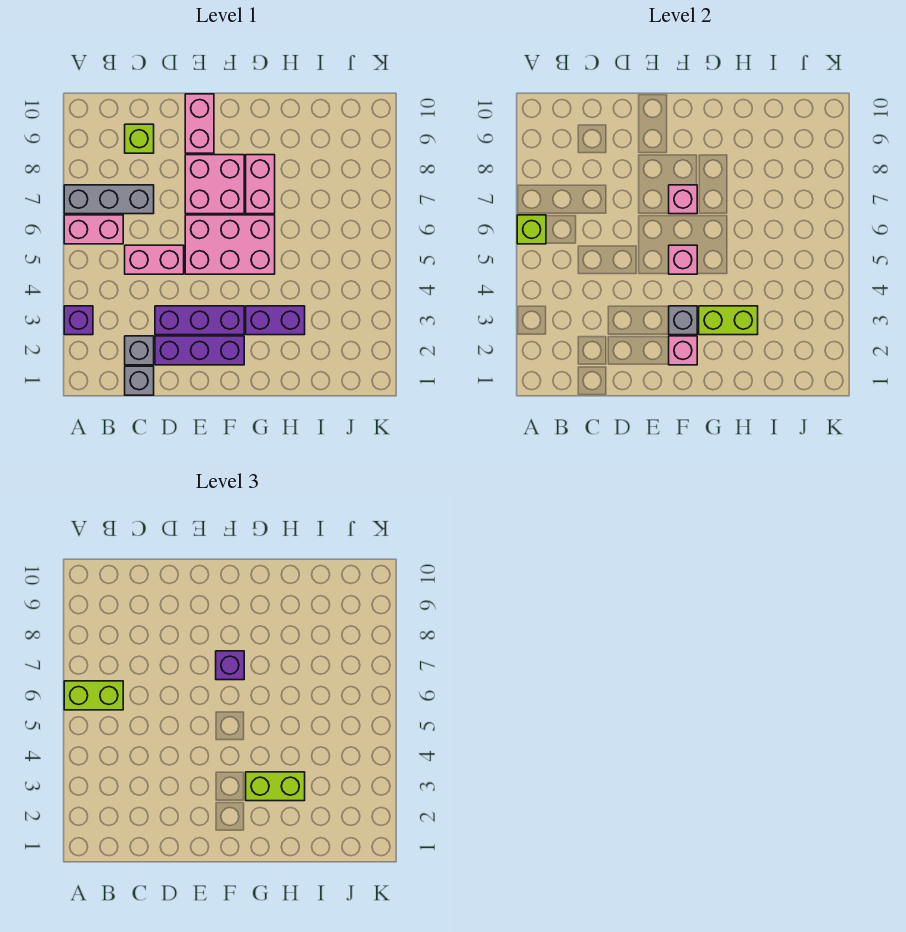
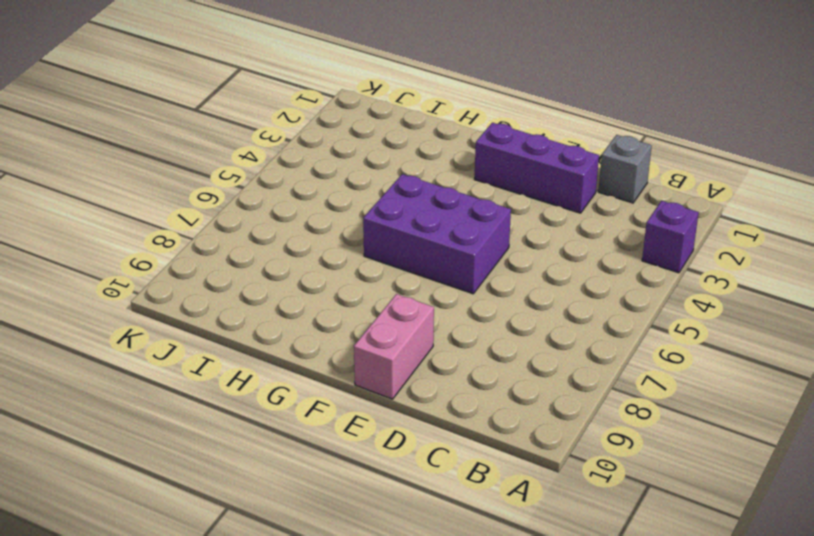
purple 2x3 brick [363,174,511,294] -> pink 2x3 brick [185,215,275,274]
none -> pink 1x2 brick [64,215,123,244]
none -> grey 1x3 brick [64,185,154,214]
none -> grey 1x1 brick [125,336,154,365]

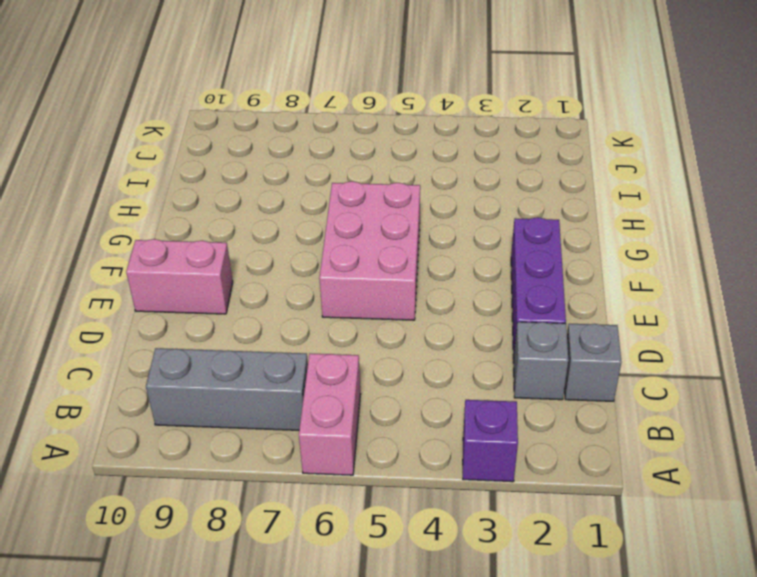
grey 1x3 brick [146,348,308,430] -> grey 1x3 brick turned to [64,185,154,214]
none -> pink 1x2 brick [125,245,184,274]
none -> lime 1x1 brick [125,124,154,153]
none -> purple 1x3 brick [155,306,244,335]

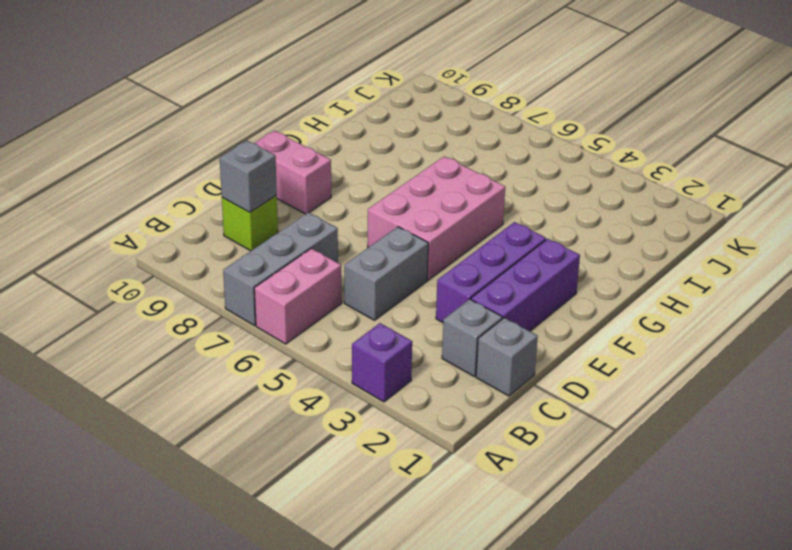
grey 1x2 brick [344,227,428,320] -> pink 1x2 brick [125,245,184,274]
grey 1x1 brick [220,141,277,212] -> grey 1x1 brick moved to [669,306,697,335]
none -> pink 2x2 brick [185,155,244,214]
none -> purple 1x2 brick [246,306,305,335]
none -> pink 1x2 brick [246,155,275,214]

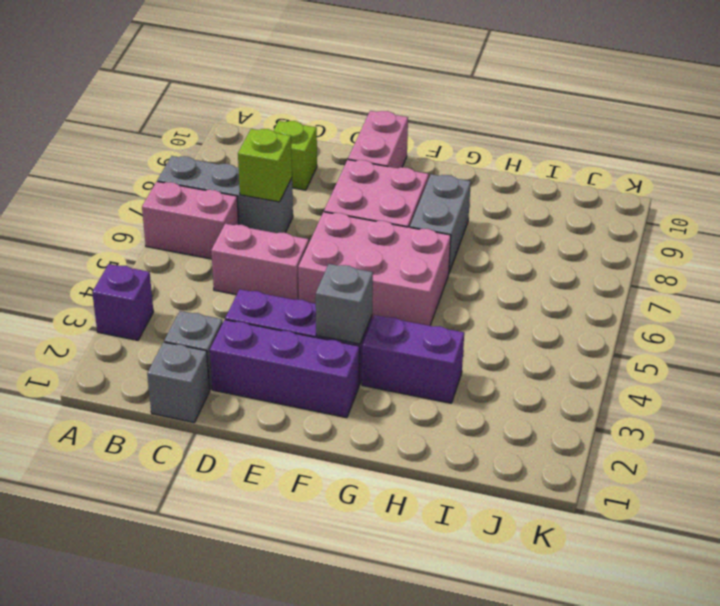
lime 1x1 brick [238,129,292,202] -> lime 1x1 brick moved to [517,215,546,244]
grey 1x2 brick [410,174,471,272] -> pink 1x2 brick [246,155,275,214]
none -> pink 1x1 brick [669,336,697,365]
none -> pink 1x1 brick [669,245,697,274]
none -> pink 1x1 brick [669,185,697,214]

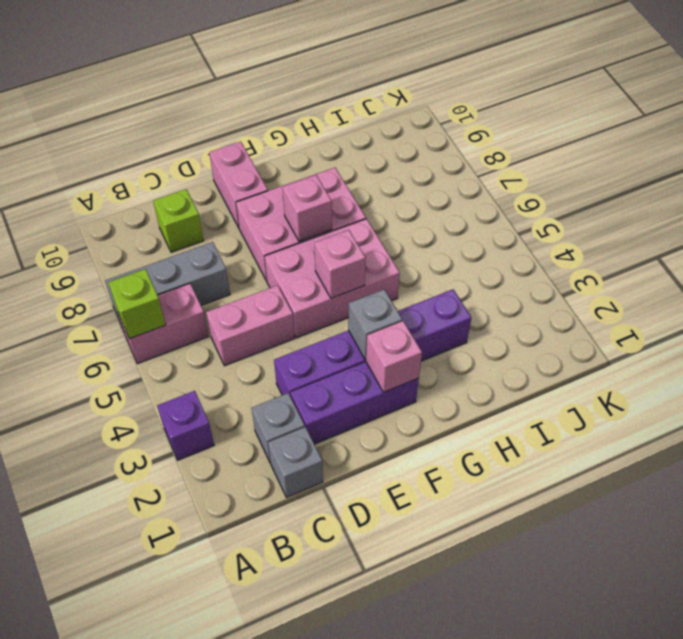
none -> lime 1x2 brick [699,306,758,335]
none -> lime 1x2 brick [64,681,123,710]
none -> purple 1x1 brick [216,651,244,680]

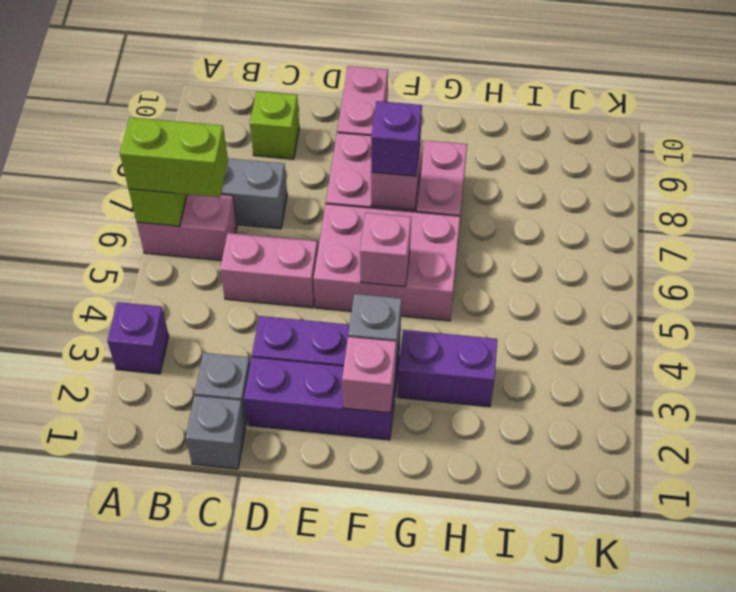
none -> lime 1x2 brick [699,306,758,335]
none -> lime 1x2 brick [246,772,305,801]

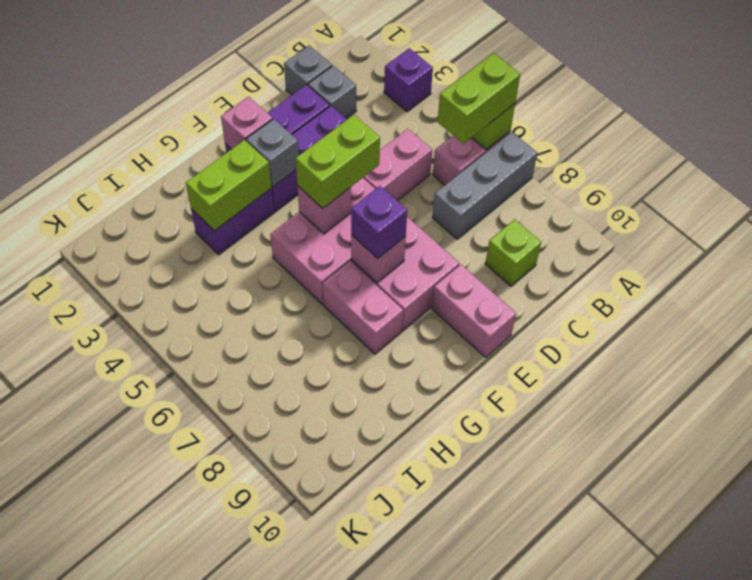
lime 1x2 brick [296,115,380,208] -> lime 1x2 brick moved to [246,772,305,801]

